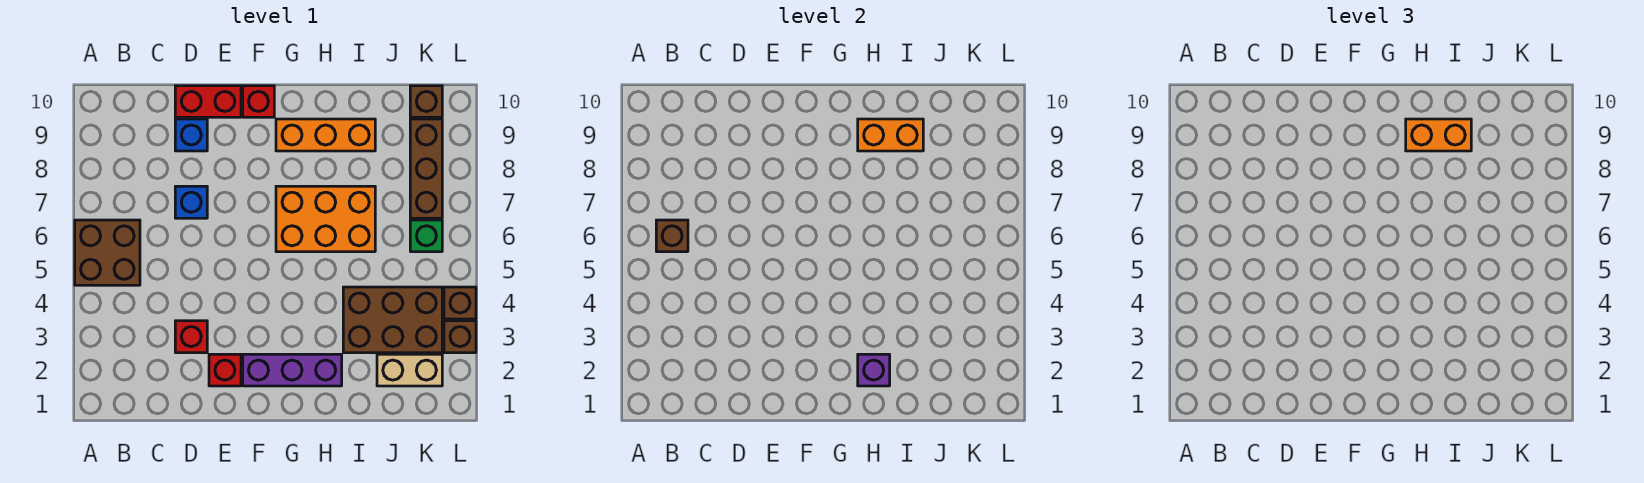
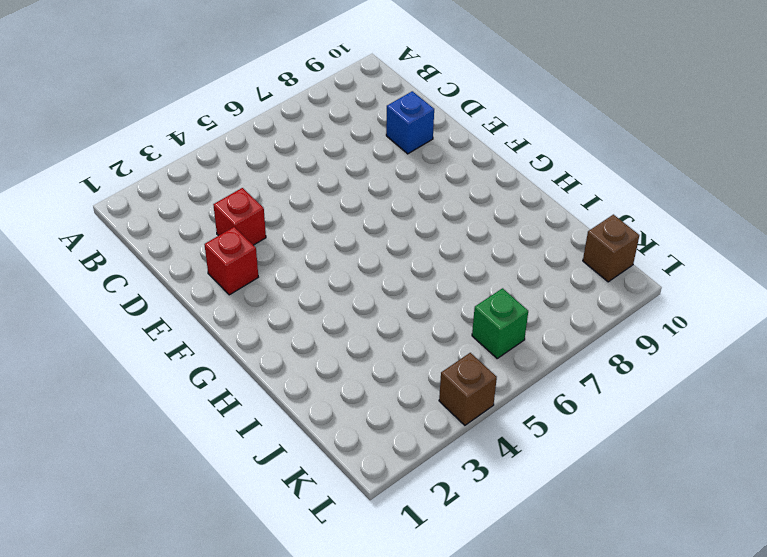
none -> brown 2x2 brick [75,220,140,285]
none -> blue 1x1 brick [175,186,207,218]
none -> red 1x2 brick [175,86,241,117]

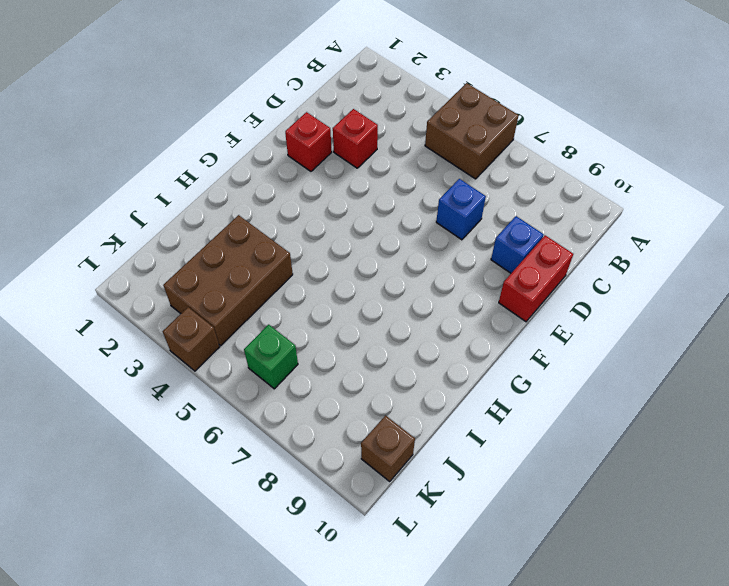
none -> purple 1x3 brick [243,354,342,386]
none -> red 1x1 brick [243,86,274,117]
none -> orange 2x3 brick [276,186,375,252]

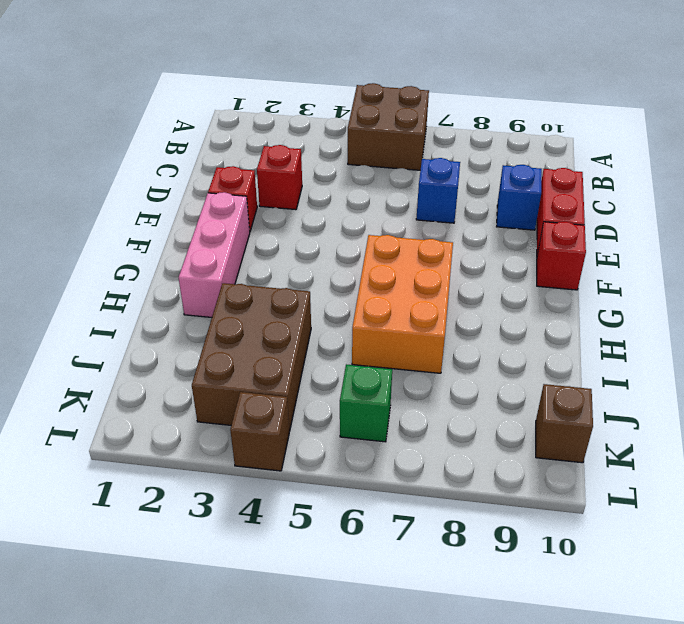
pink 1x3 brick [179,192,250,317] -> purple 1x3 brick [243,354,342,386]
none -> orange 1x3 brick [276,119,375,151]
none -> tan 1x2 brick [377,354,442,386]
none -> brown 1x3 brick [410,119,442,218]

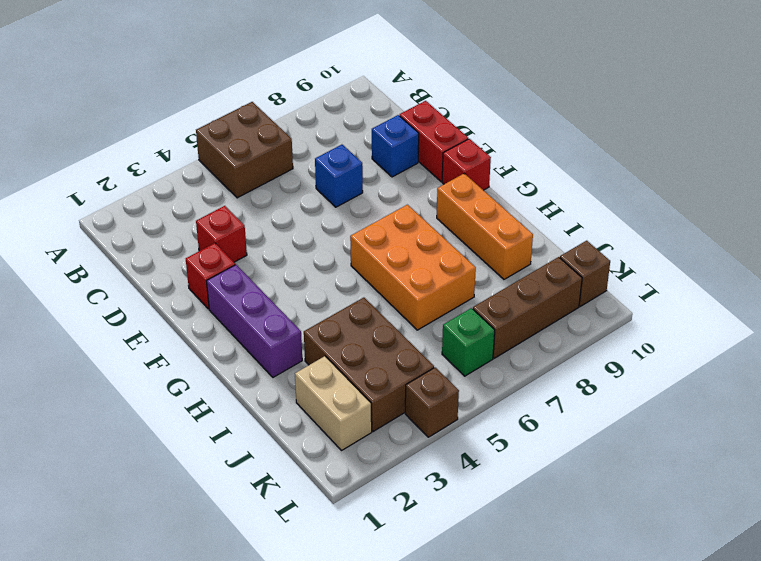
none -> brown 1x1 brick [444,321,476,353]
none -> brown 1x1 brick [656,220,688,252]
none -> purple 1x1 brick [858,354,890,386]

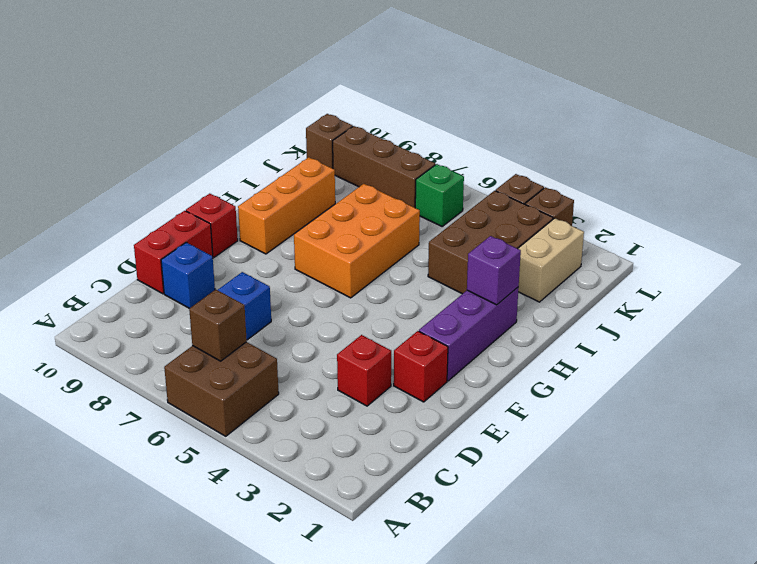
none -> orange 1x2 brick [858,119,923,151]
none -> orange 1x2 brick [1406,119,1471,151]

